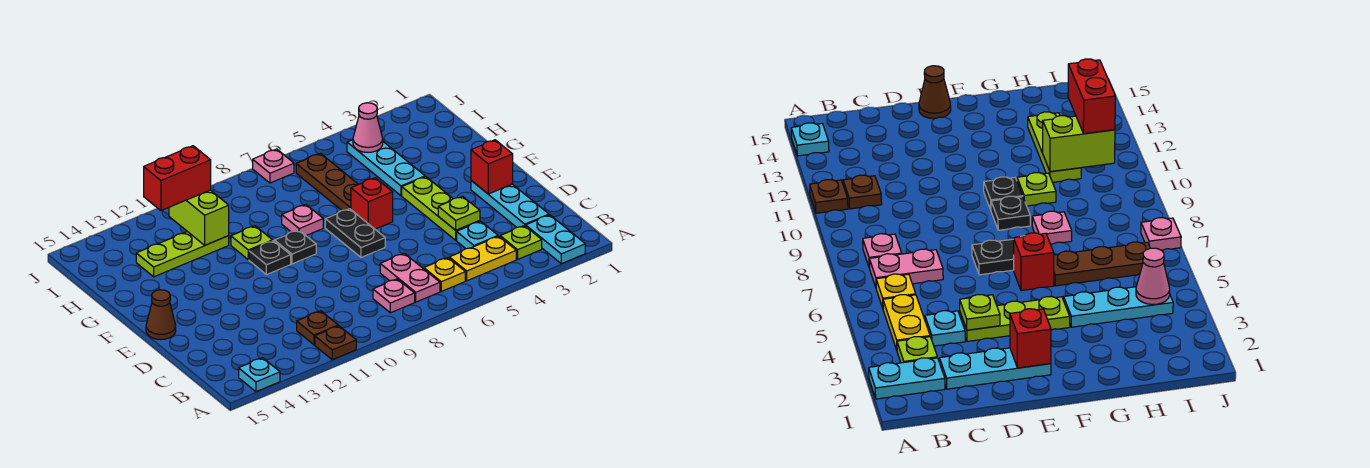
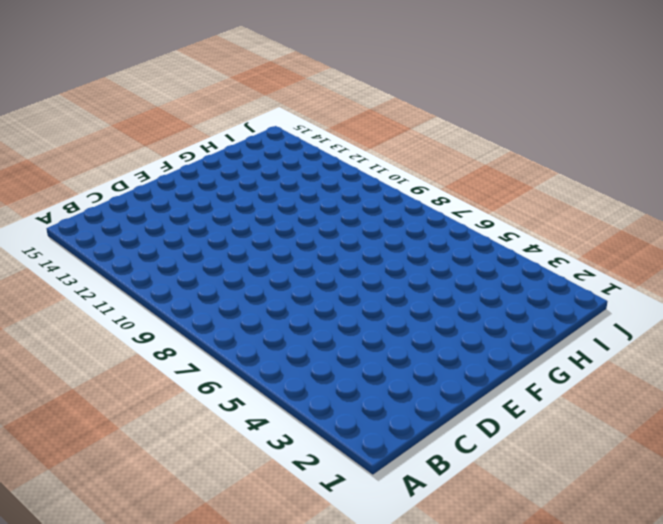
none -> cyan 1x2 plate [526,215,585,264]
none -> brown 1x1 plate [315,326,356,360]
none -> cyan 1x1 plate [239,358,280,392]

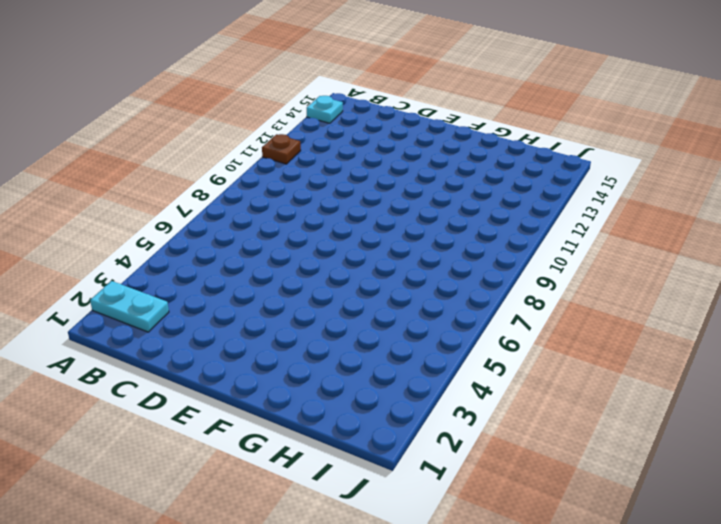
none -> lime 1x1 plate [500,226,542,259]
none -> yellow 1x2 plate [449,236,516,281]
none -> yellow 1x1 plate [424,258,465,291]

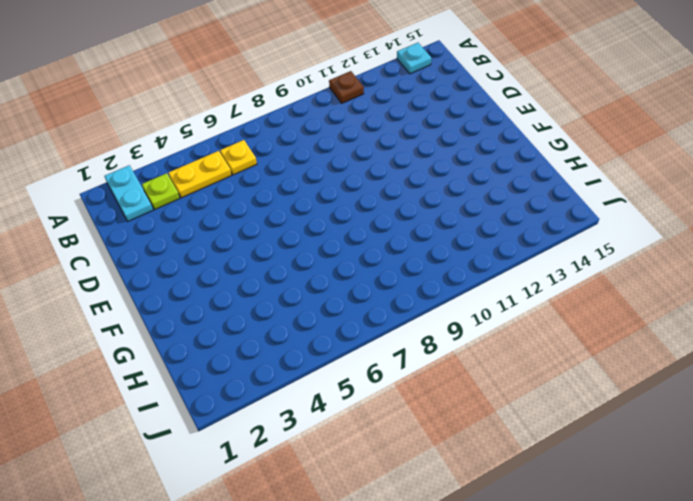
none -> pink 1x2 plate [380,253,440,302]
none -> pink 1x1 plate [373,279,415,313]
none -> brown 1x1 plate [297,311,338,345]

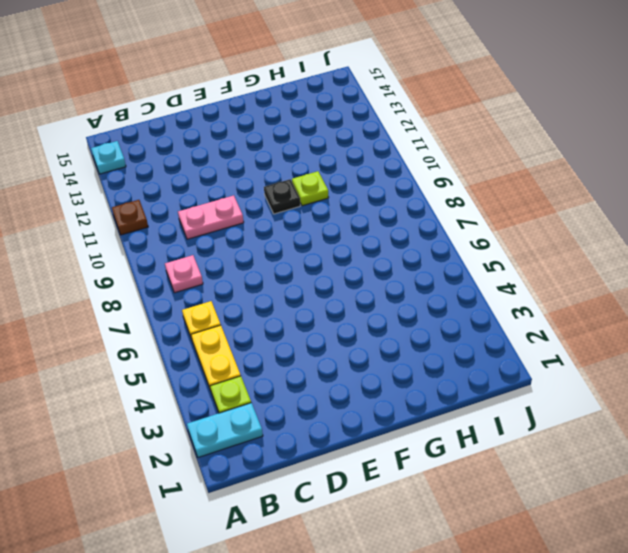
pink 1x2 plate [178,195,244,239] -> pink 1x2 plate moved to [380,253,440,302]
none -> brown 1x1 plate [297,311,338,345]
none -> cyan 1x3 plate [471,181,549,227]
none -> cyan 1x1 plate [457,221,498,249]

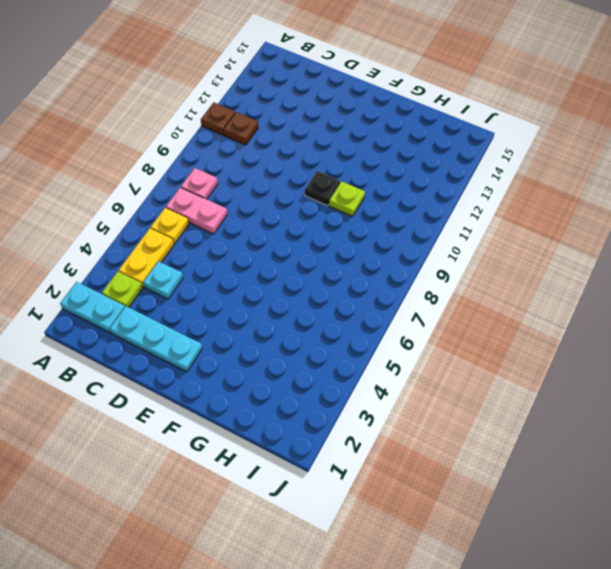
none -> cyan 1x1 plate [239,358,280,392]
none -> lime 1x3 plate [402,177,480,240]
none -> black 1x2 plate [325,209,385,257]

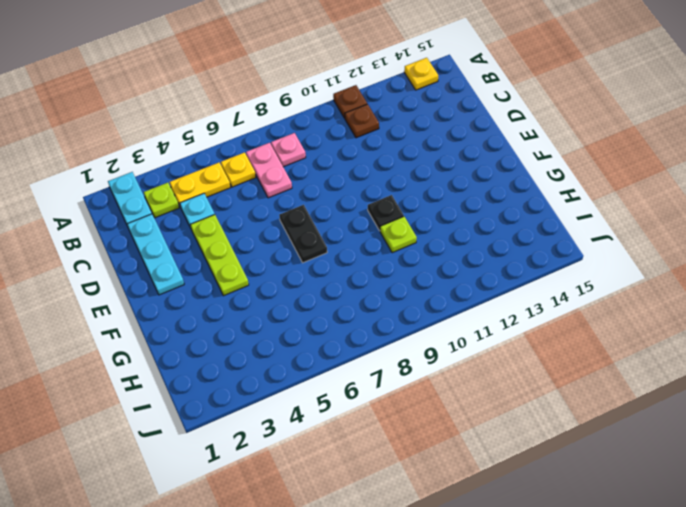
yellow 1x1 plate [404,58,438,90] -> cyan 1x1 plate [239,358,280,392]
none -> brown 1x1 cone [146,290,176,340]
none -> red 1x1 brick [351,178,393,229]
none -> black 1x1 plate [275,230,316,264]

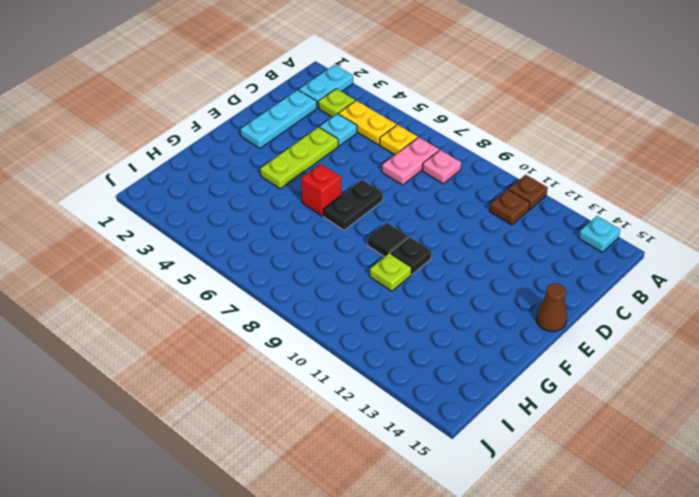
black 1x1 tile [367,223,408,257] -> black 1x1 plate [275,230,316,264]
none -> cyan 1x3 plate [347,140,425,196]
none -> brown 1x3 plate [296,153,358,211]
none -> pink 1x1 plate [282,205,323,235]

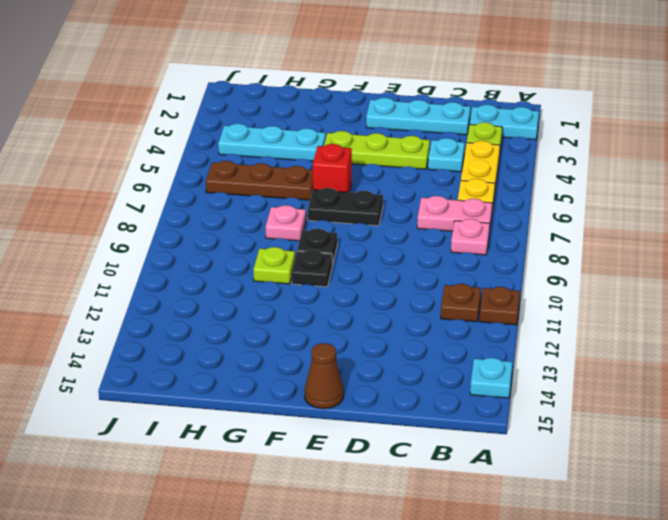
none -> lime 1x3 plate [136,232,229,277]
none -> pink 1x1 plate [253,149,294,183]
none -> lime 1x1 plate [438,196,480,230]

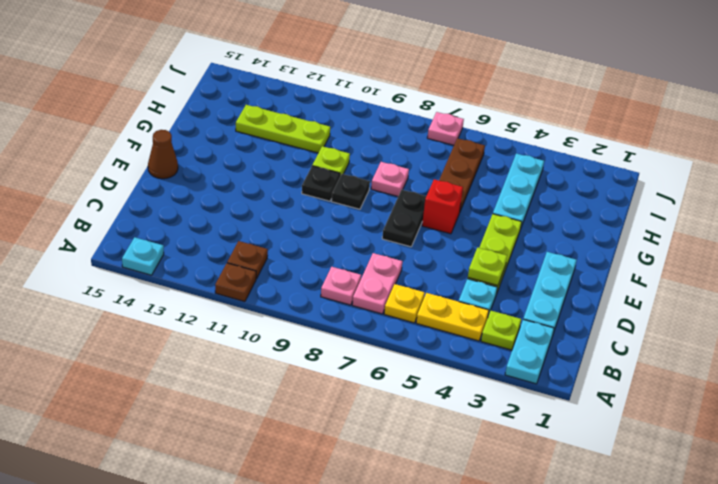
none -> red 1x1 brick [471,140,513,194]
none -> lime 1x2 brick [169,190,229,245]
none -> pink 1x1 cone [353,103,383,152]

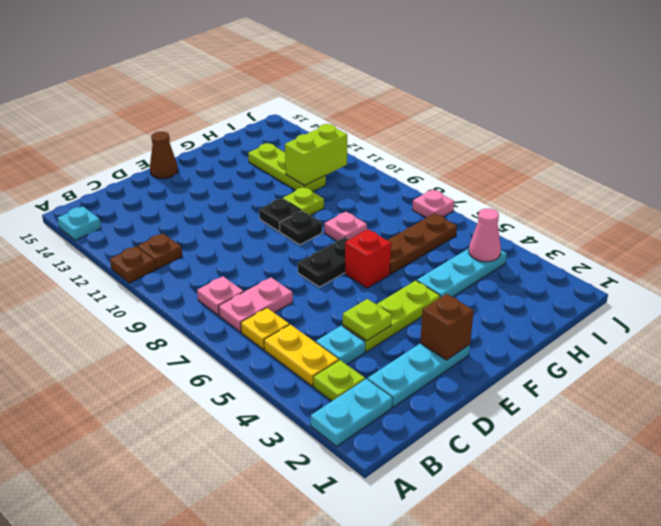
brown 1x1 brick [420,294,474,360] -> red 1x1 brick [471,140,513,194]
none -> red 1x2 brick [144,146,211,211]

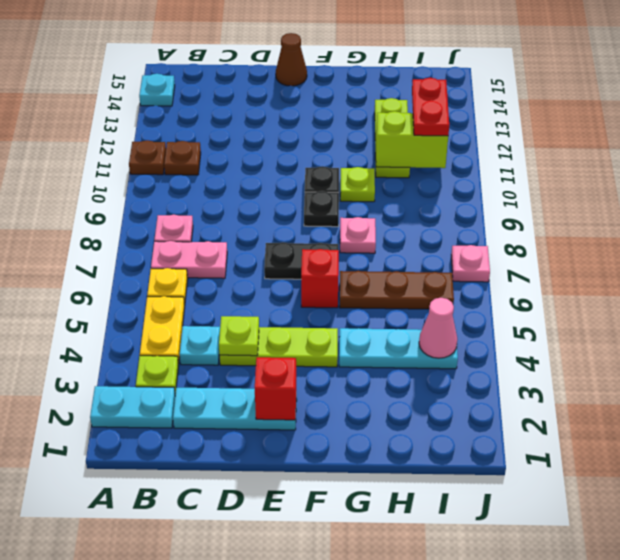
red 1x2 plate [412,78,449,136] -> red 1x2 brick [144,146,211,211]

